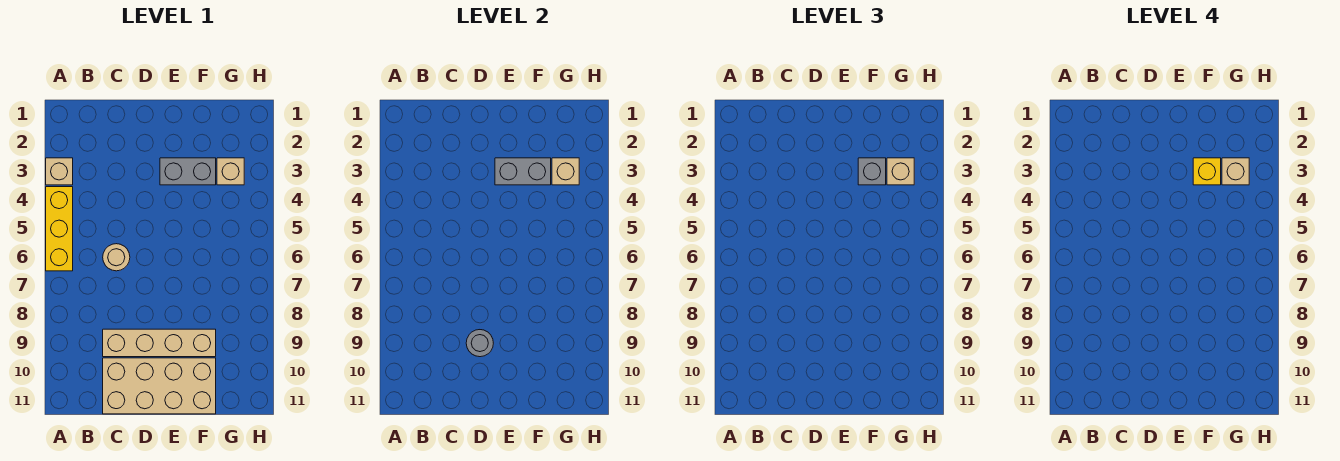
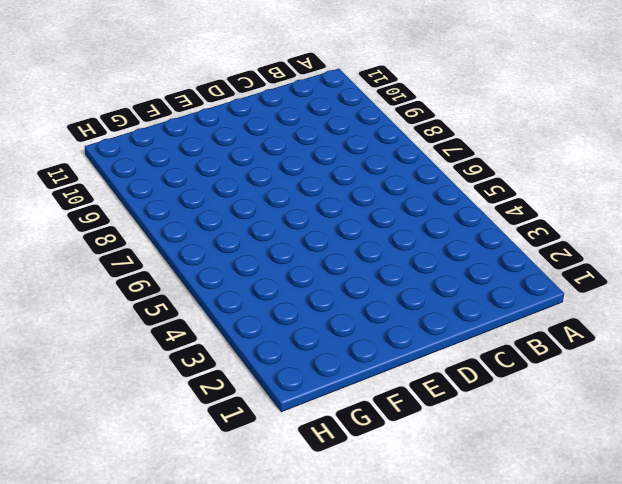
none -> tan 1x1 brick [46,158,73,185]
none -> yellow 1x3 brick [46,187,73,271]
none -> tan 1x1 round brick [103,244,130,271]

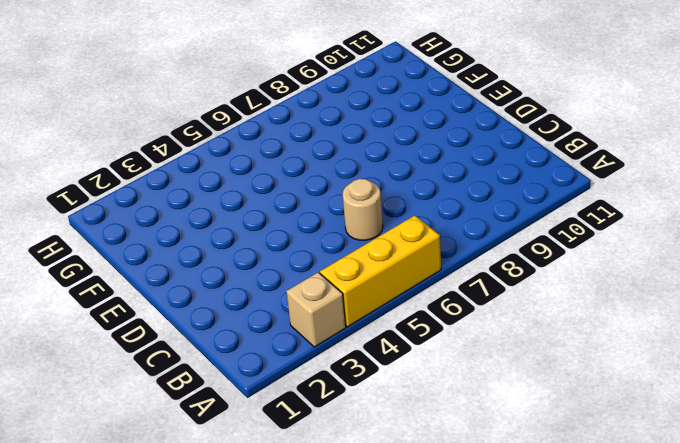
none -> tan 1x4 brick [103,329,216,357]
none -> tan 2x4 brick [103,358,216,414]
none -> grey 1x2 brick [160,158,216,185]

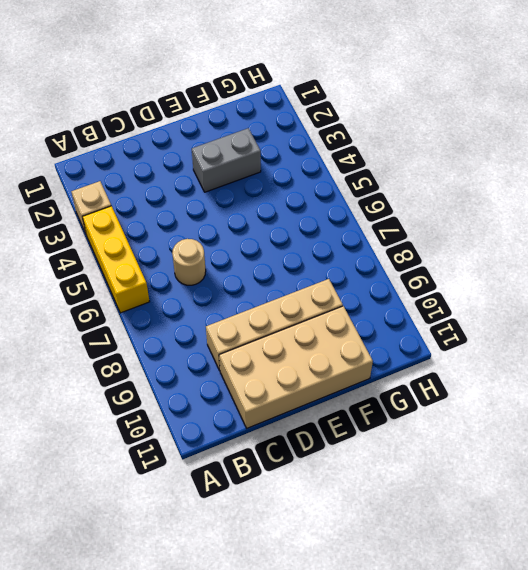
none -> tan 1x1 brick [217,158,244,185]
none -> grey 1x1 round brick [466,330,493,357]
none -> grey 1x2 brick [495,158,551,185]

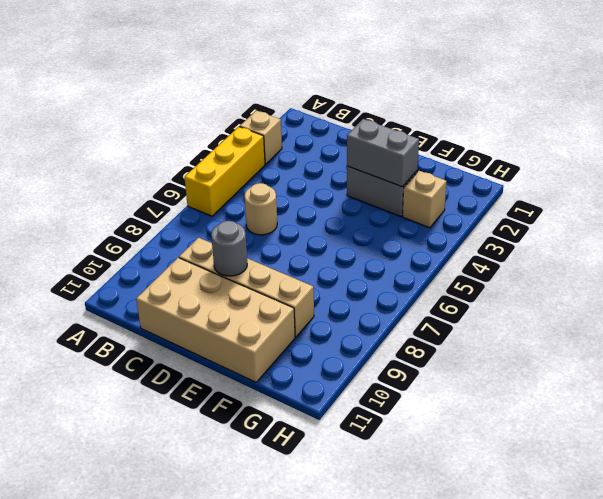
none -> tan 1x1 brick [552,158,579,185]
none -> grey 1x1 brick [858,158,886,185]
none -> tan 1x1 brick [887,158,914,185]

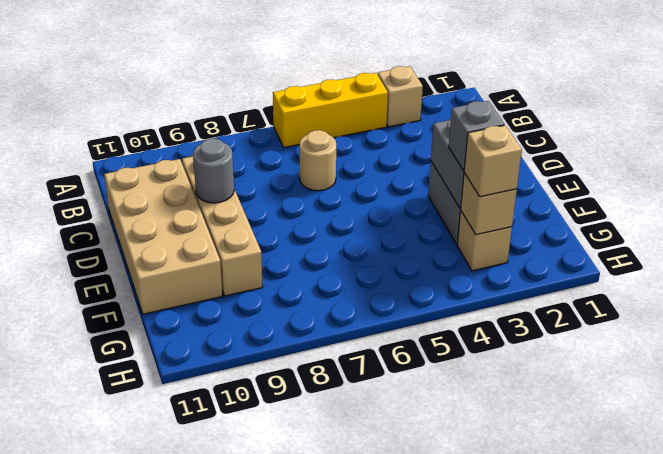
none -> yellow 1x1 brick [1193,158,1221,185]
none -> tan 1x1 brick [1222,158,1249,185]

